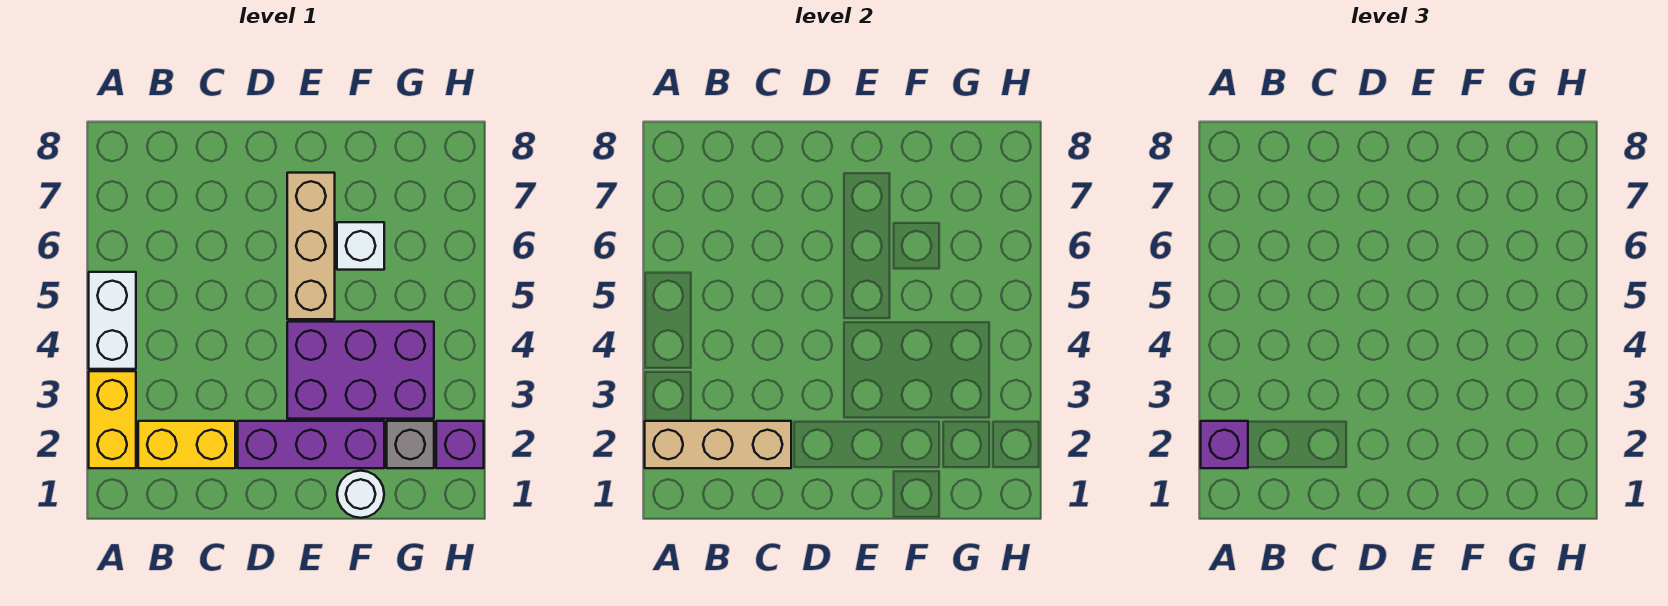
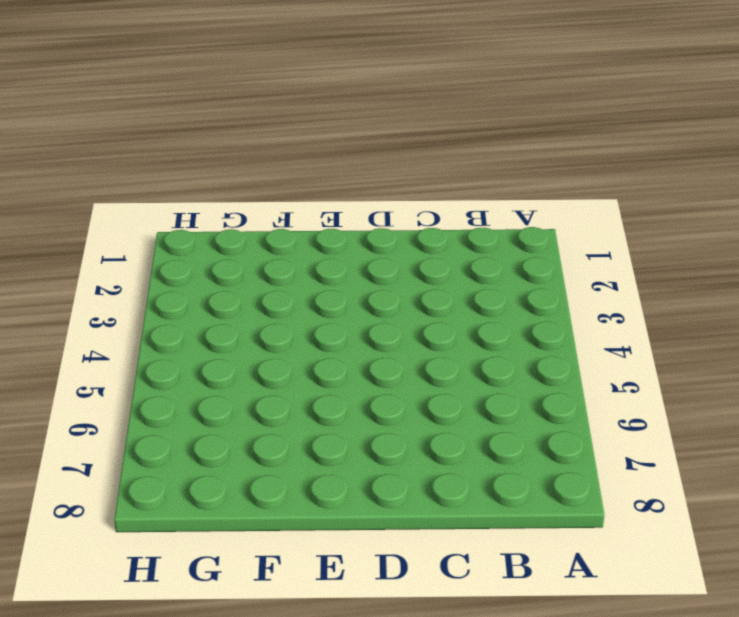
none -> yellow 1x2 brick [89,371,136,468]
none -> white 1x2 brick [89,272,136,369]
none -> yellow 1x2 brick [138,421,235,468]

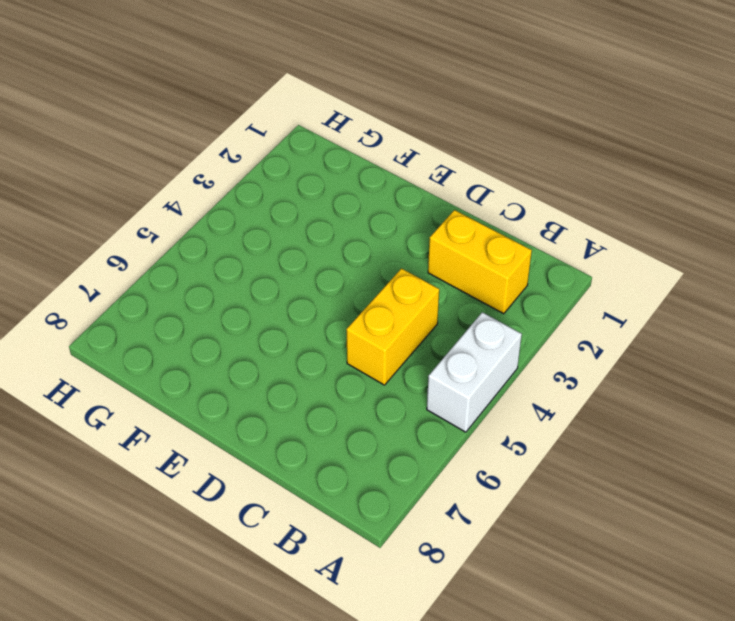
yellow 1x2 brick [346,269,439,385] -> yellow 1x2 brick moved to [89,371,136,468]
none -> purple 1x3 brick [238,421,384,468]
none -> purple 2x3 brick [287,322,434,419]
none -> tan 1x3 brick [287,173,335,319]

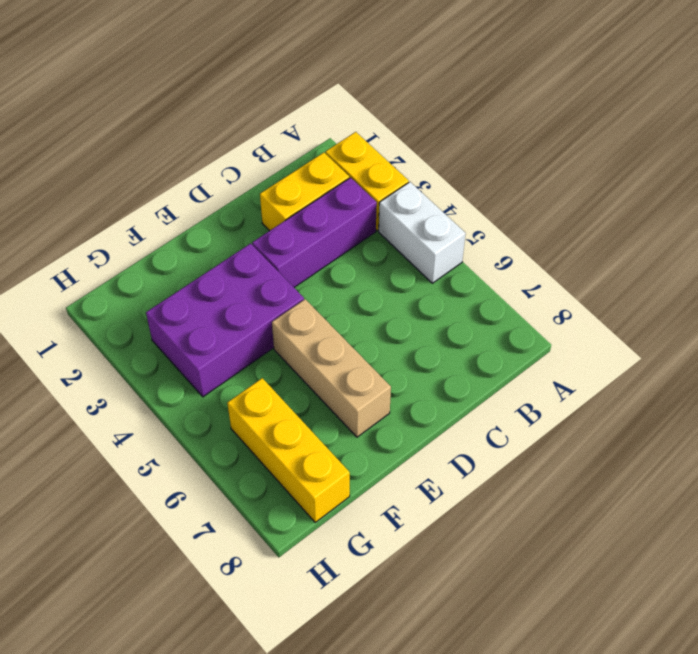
purple 1x3 brick [252,178,377,287] -> purple 1x3 brick moved to [238,421,384,468]
yellow 1x3 brick [227,378,350,522] -> none
none -> white 1x1 round brick [337,471,384,518]
none -> white 1x1 brick [337,222,384,270]
none -> grey 1x1 brick [387,421,434,468]

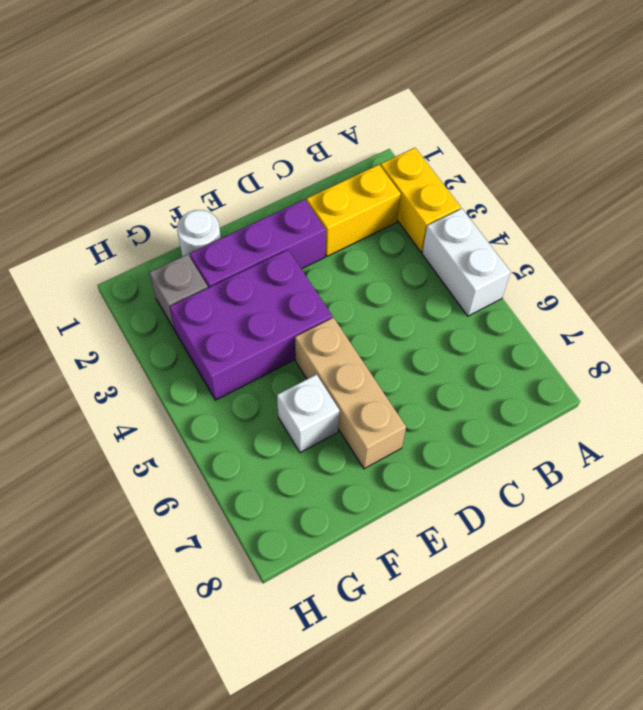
none -> purple 1x1 brick [436,421,484,468]
none -> tan 1x3 brick [645,421,791,468]
none -> purple 1x1 brick [1201,421,1248,468]

